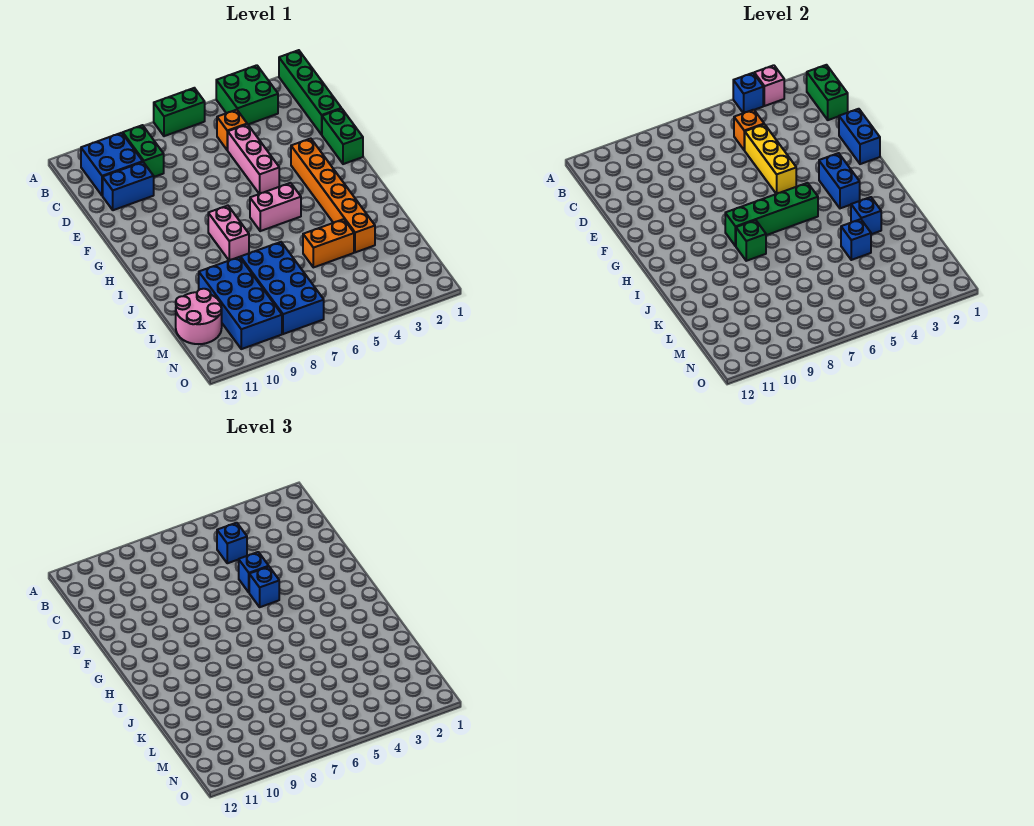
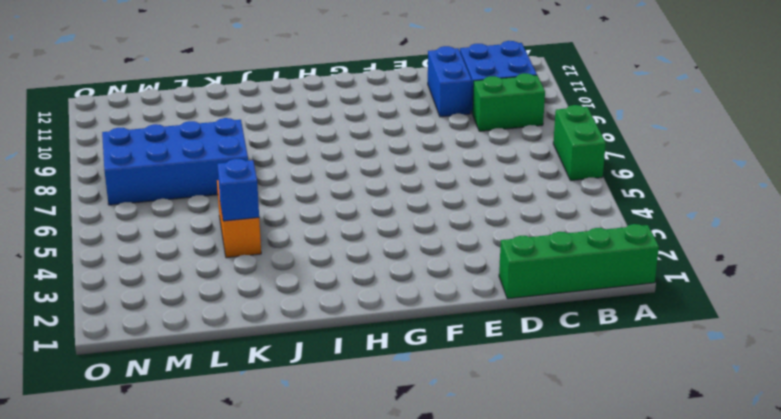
none -> green 2x2 brick [216,65,278,124]
none -> orange 1x1 brick [217,110,247,150]
none -> pink 1x3 brick [228,124,279,194]
none -> green 1x2 brick [322,109,363,164]

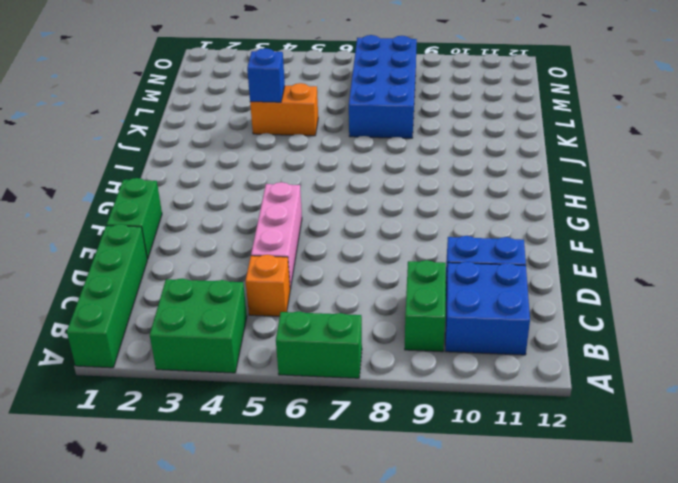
none -> orange 1x6 brick [291,139,375,252]
none -> pink 1x2 brick [250,183,301,231]
none -> pink 1x2 brick [208,206,249,260]
none -> blue 2x4 brick [199,257,282,349]

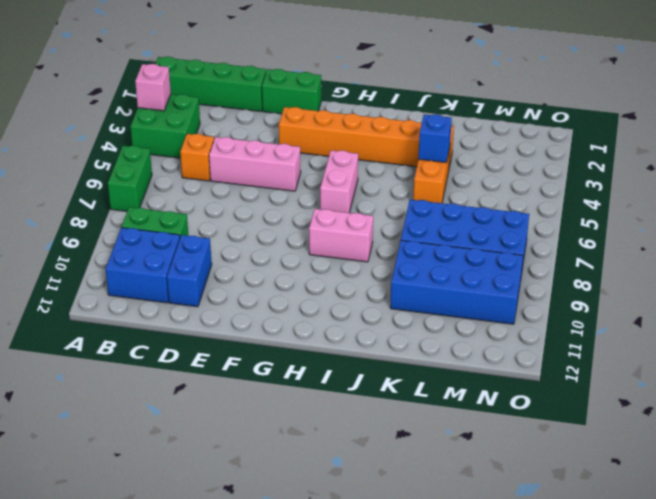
none -> pink 2x2 round brick [176,289,222,344]
none -> blue 1x1 brick [733,73,763,113]
none -> green 1x2 brick [807,65,848,120]
none -> orange 1x1 brick [734,110,764,150]

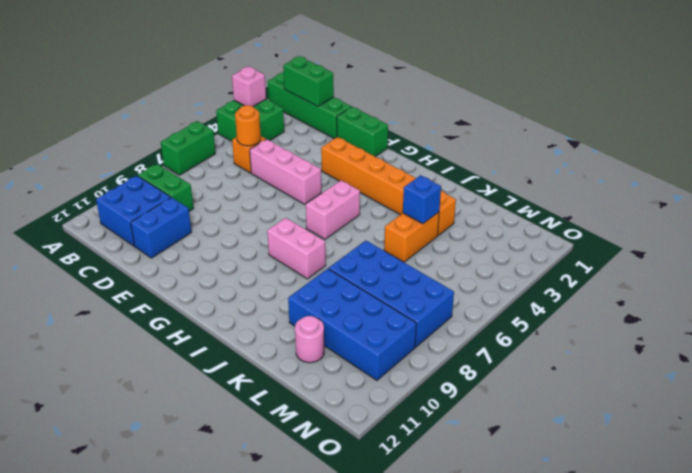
orange 1x1 round brick [235,105,261,146] -> orange 1x1 brick [734,110,764,150]
pink 1x1 round brick [295,316,324,363] -> pink 2x2 round brick [176,289,222,344]
none -> blue 1x1 brick [733,73,763,113]
none -> yellow 1x3 brick [745,124,796,194]
none -> blue 1x2 brick [839,109,880,164]
none -> blue 1x2 brick [819,153,860,208]

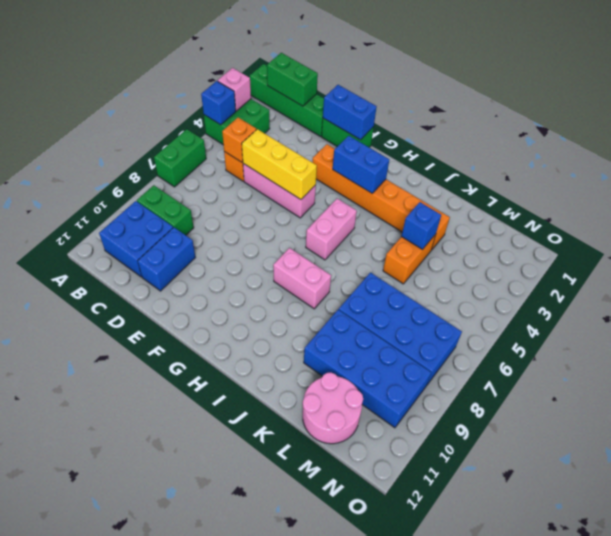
none -> green 1x4 brick [725,183,818,246]
none -> green 1x1 brick [736,220,766,261]
none -> blue 1x1 brick [851,197,881,234]
none -> blue 1x1 brick [217,523,247,563]

